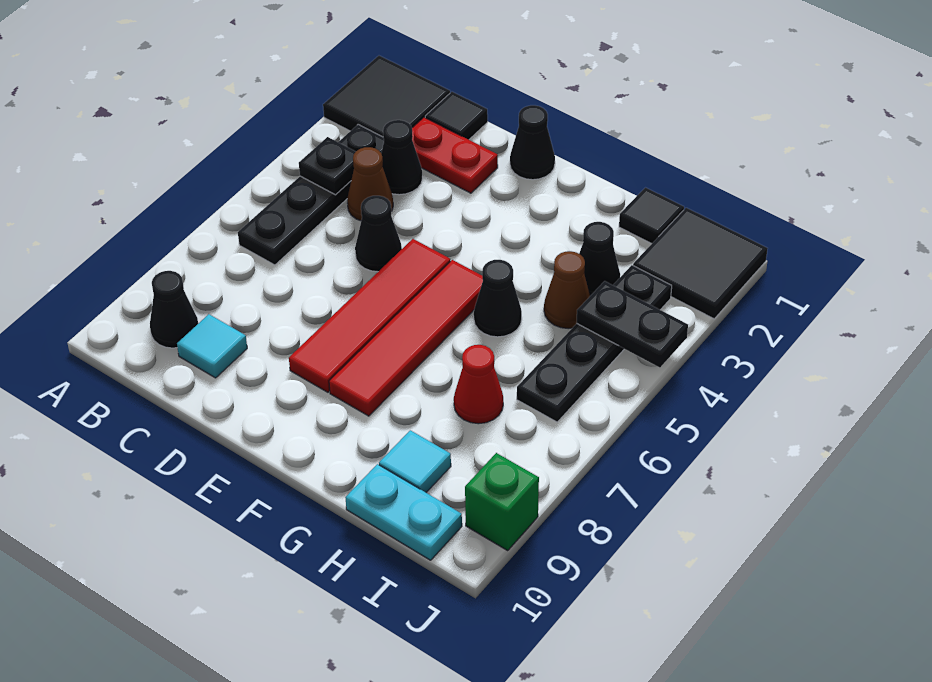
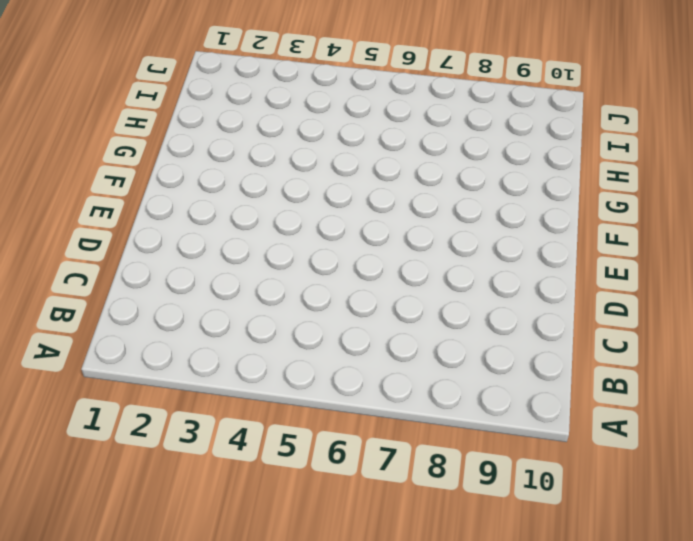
none -> black 2x2 tile [323,56,450,137]
none -> black 1x4 plate [238,124,384,265]
none -> black 1x1 cone [150,271,198,348]

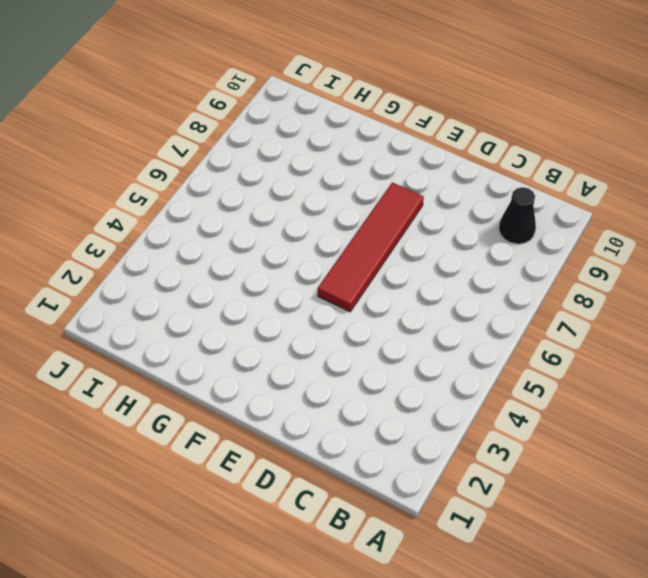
none -> black 2x2 tile [323,56,450,137]
none -> black 1x4 plate [238,124,384,265]
none -> black 1x1 tile [425,92,488,140]

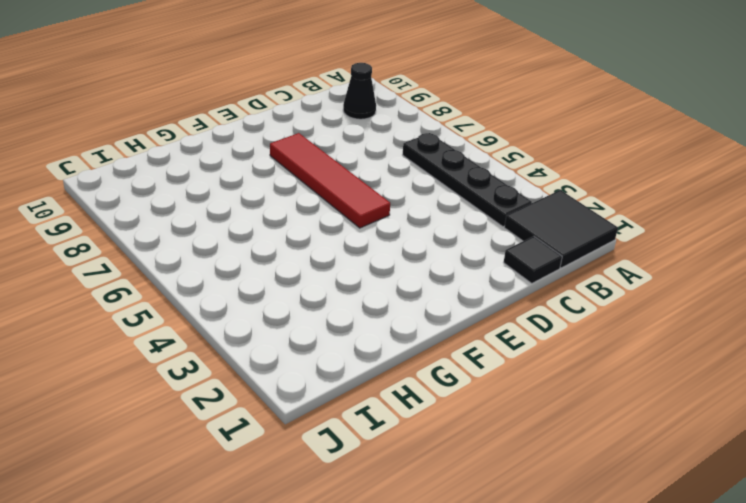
none -> red 1x2 plate [412,117,498,193]
none -> black 1x1 cone [381,120,422,195]
none -> brown 1x1 cone [347,147,393,221]

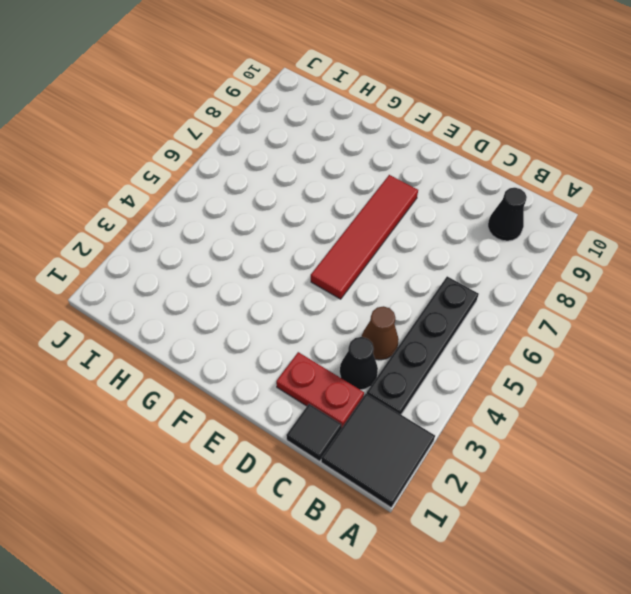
none -> cyan 1x1 tile [177,314,247,378]
none -> black 1x1 cone [355,196,402,272]
none -> black 1x1 cone [510,105,555,180]

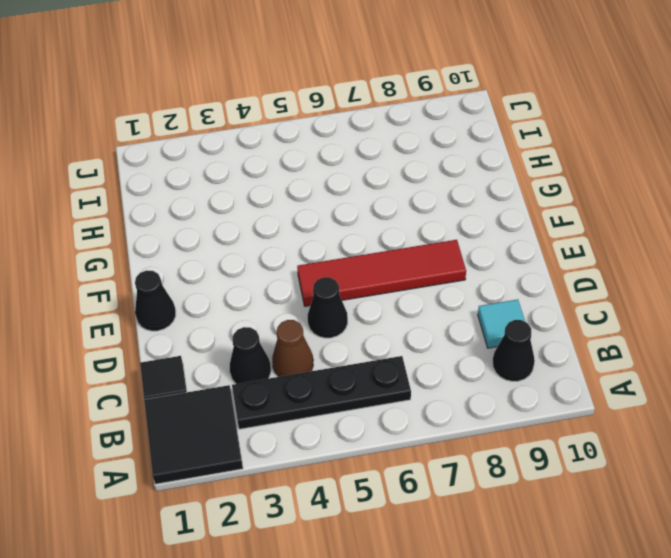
none -> red 1x2 plate [412,117,498,193]
none -> red 1x4 tile [329,260,483,416]
none -> black 1x1 cone [474,260,522,337]

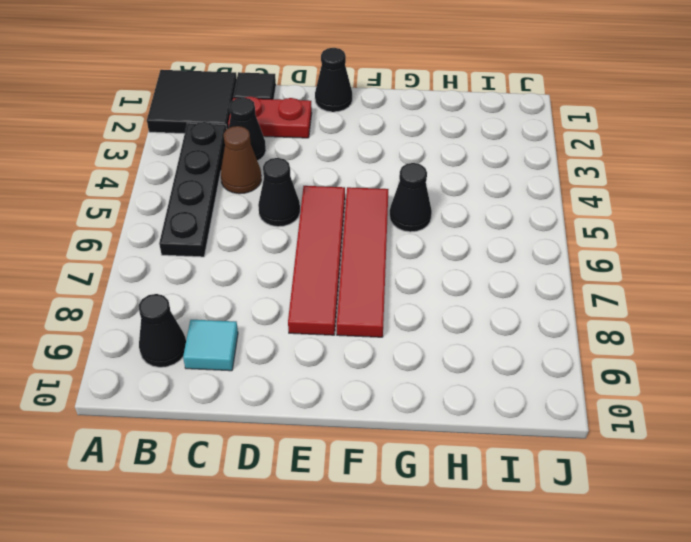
none -> black 1x1 tile [619,188,684,244]
none -> black 1x1 cone [579,222,620,296]
none -> brown 1x1 cone [544,251,590,329]

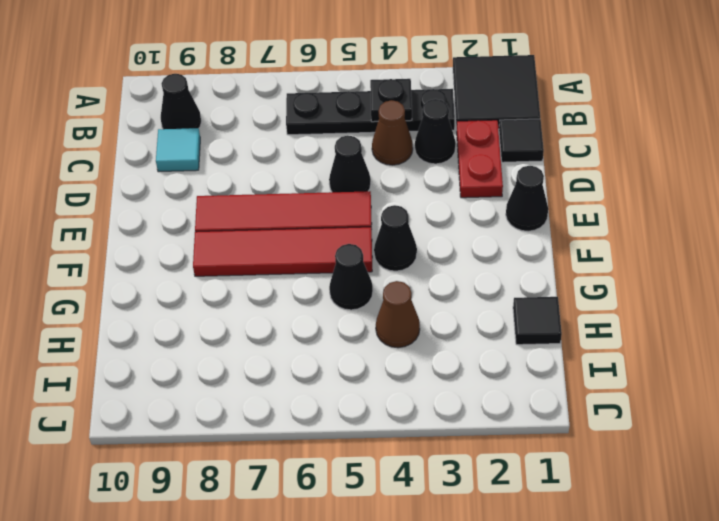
black 1x1 cone [374,205,417,271] -> black 1x1 cone moved to [579,222,620,296]
none -> red 1x1 cone [454,345,503,424]
none -> cyan 1x1 tile [379,430,451,492]
none -> cyan 1x2 plate [345,464,462,560]

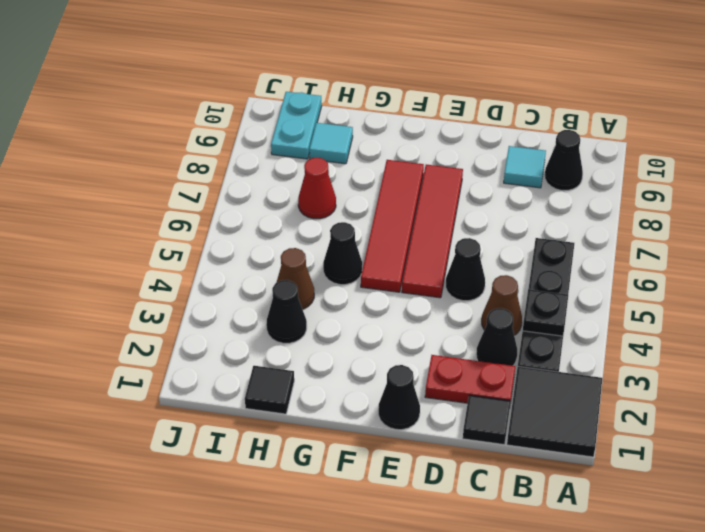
cyan 1x2 plate [271,92,322,159] -> cyan 1x2 plate turned to [345,464,462,560]
none -> black 2x2 tile [633,208,768,319]
none -> black 1x4 plate [517,265,672,422]
none -> green 1x1 brick [465,453,539,550]

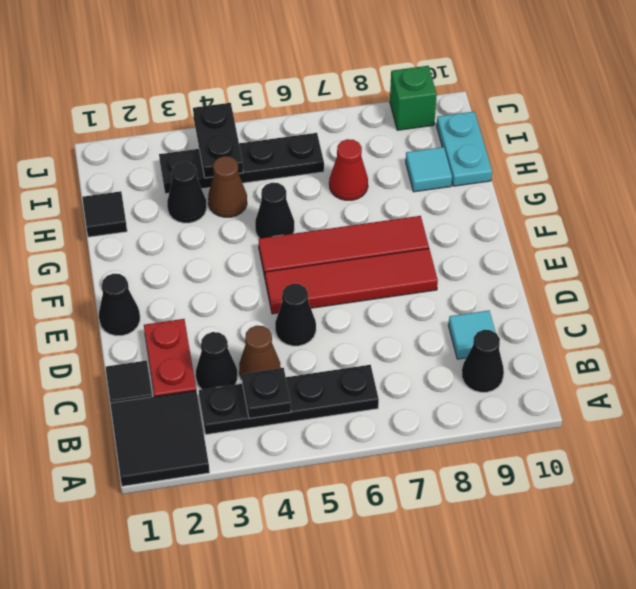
none -> black 2x2 tile [633,208,768,319]

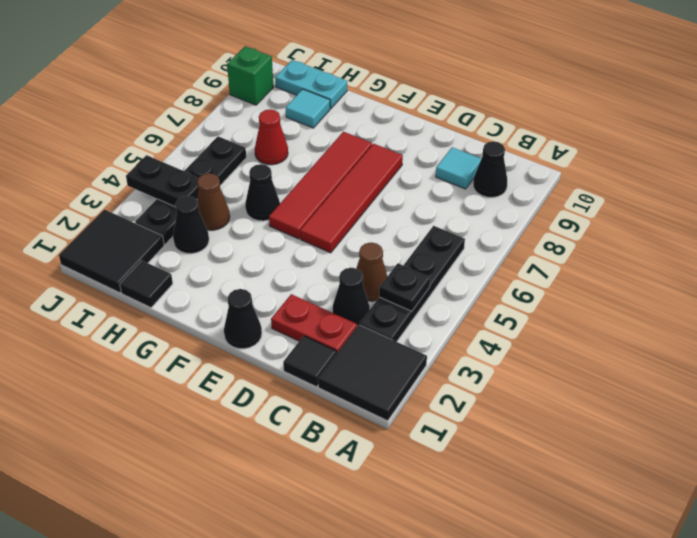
none -> black 1x1 cone [355,196,402,272]

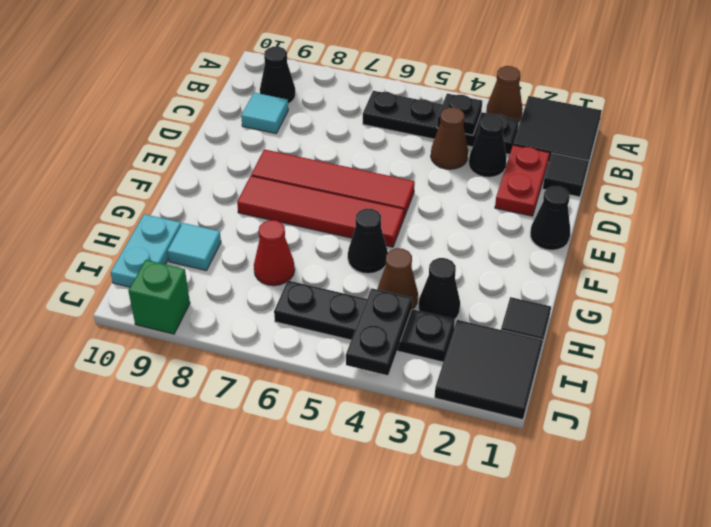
brown 1x1 cone [486,66,523,121] -> none
none -> black 1x1 cone [355,196,402,272]

